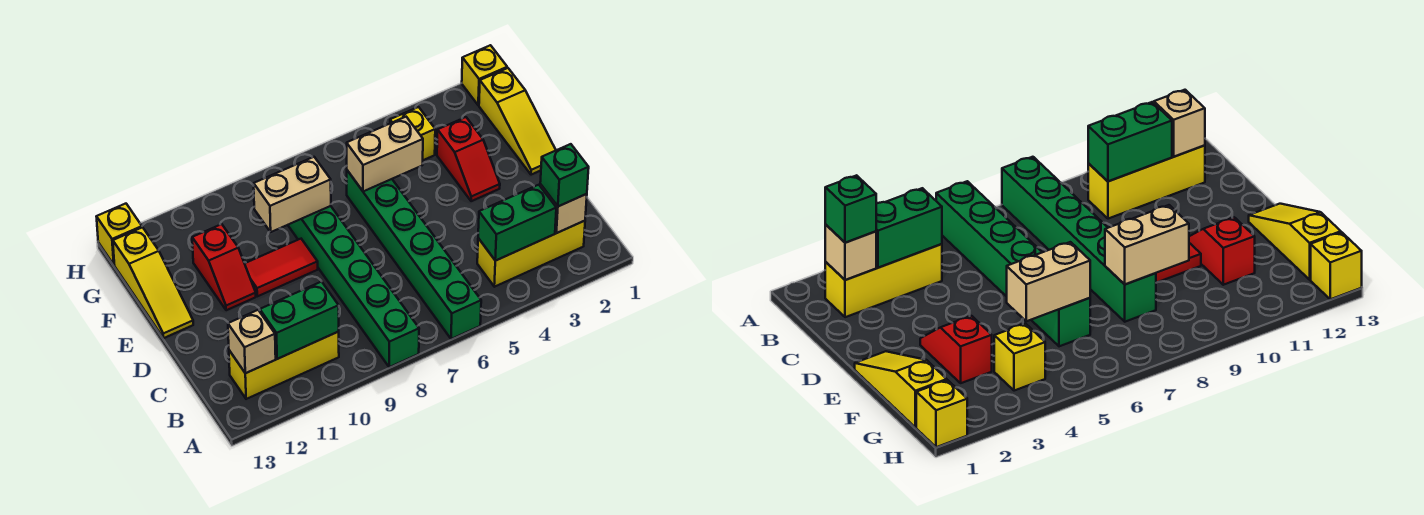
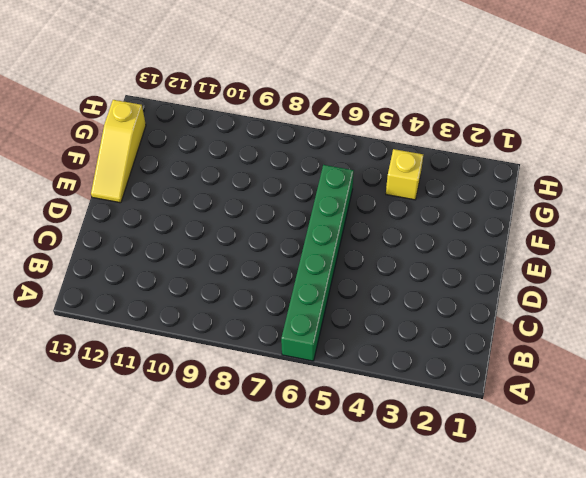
none -> green 1x6 brick [288,206,419,367]
none -> yellow 1x3 brick [477,221,585,287]
none -> yellow 1x3 brick [229,332,339,399]

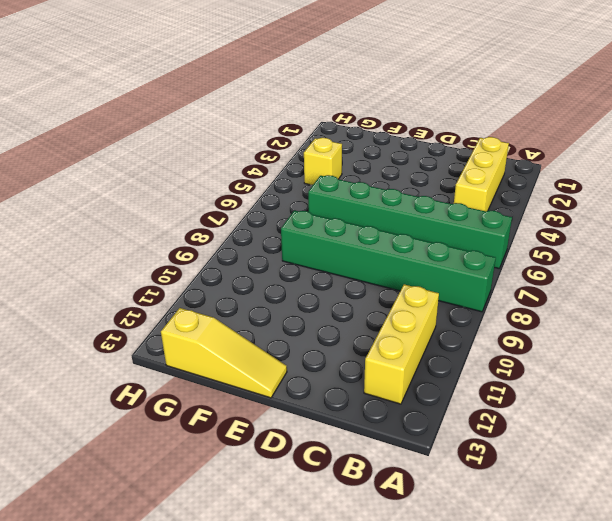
none -> yellow 1x3 slope [479,68,556,175]
none -> red 1x2 slope [437,117,500,201]
none -> red 1x2 tile [245,239,318,296]

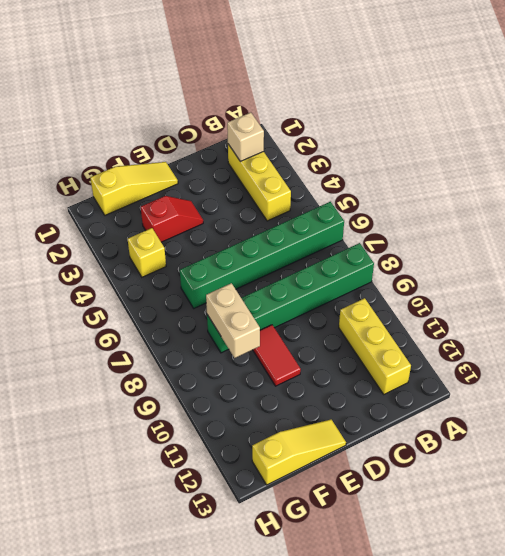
none -> red 1x2 slope [192,224,256,310]
none -> yellow 1x1 brick [462,45,507,105]
none -> yellow 1x1 brick [96,204,142,264]

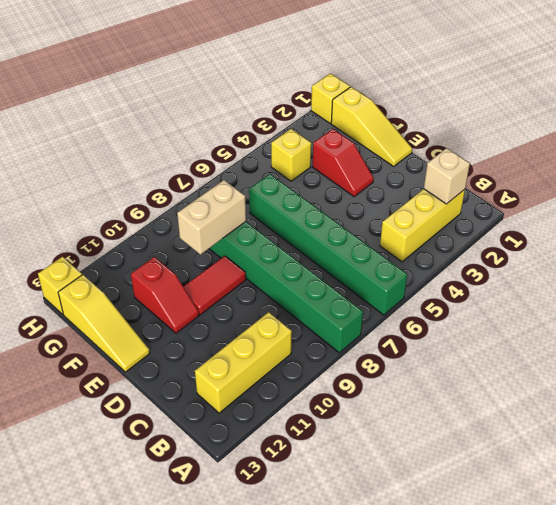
none -> green 1x2 brick [478,185,556,261]
none -> green 1x2 brick [260,282,339,359]
none -> tan 1x1 brick [228,310,276,373]

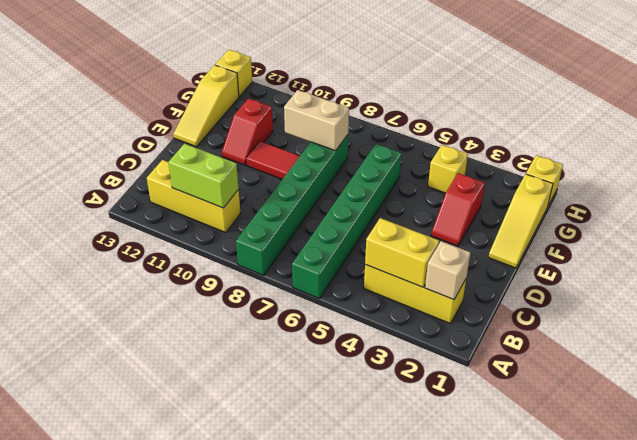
yellow 1x2 brick [365,218,439,287] -> green 1x2 brick [478,185,556,261]
lime 1x2 brick [168,144,239,208] -> green 1x2 brick [260,282,339,359]
none -> tan 1x1 brick [228,310,276,373]
none -> tan 1x2 brick [347,117,423,191]
none -> green 1x1 brick [540,144,589,206]

